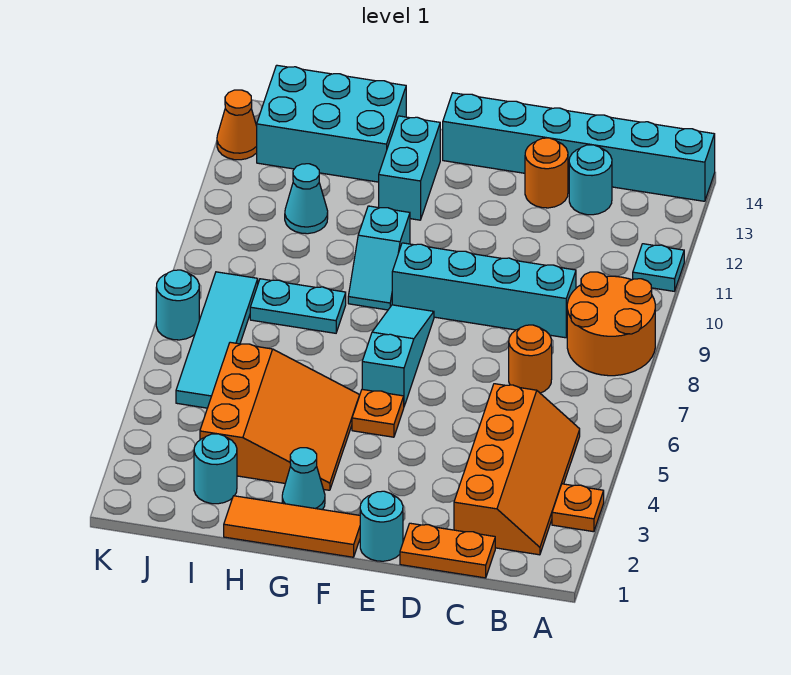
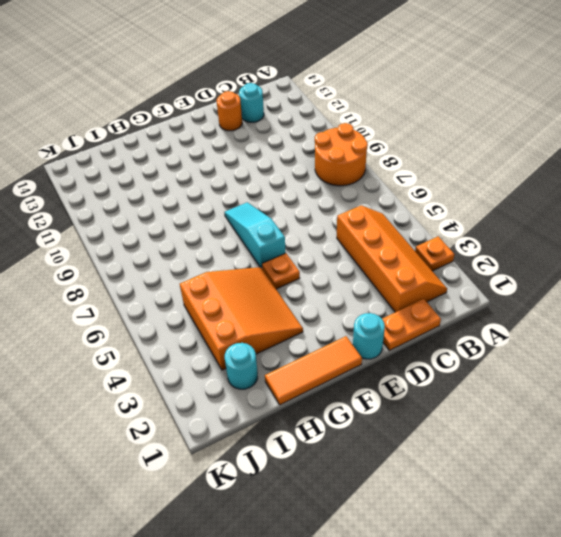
none -> cyan 1x1 plate [633,244,684,291]
none -> cyan 1x6 brick [443,93,715,201]
none -> orange 1x1 round brick [509,325,552,393]

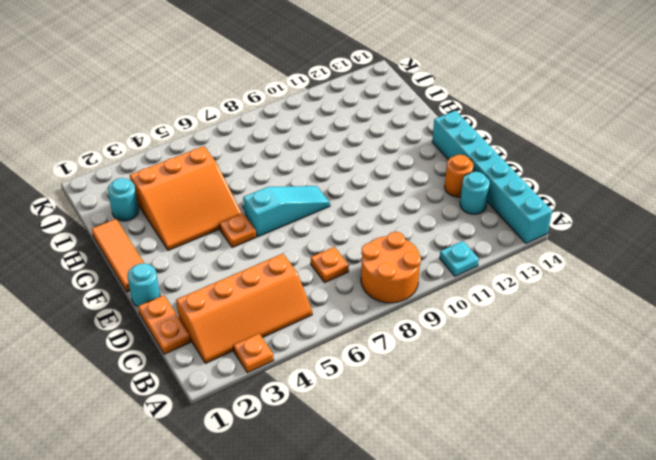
orange 1x1 plate [311,247,349,283] -> orange 1x1 round brick [509,325,552,393]
none -> cyan 1x4 brick [392,243,576,338]
none -> cyan 1x1 cone [282,448,325,510]
none -> cyan 1x2 slope [348,206,410,310]

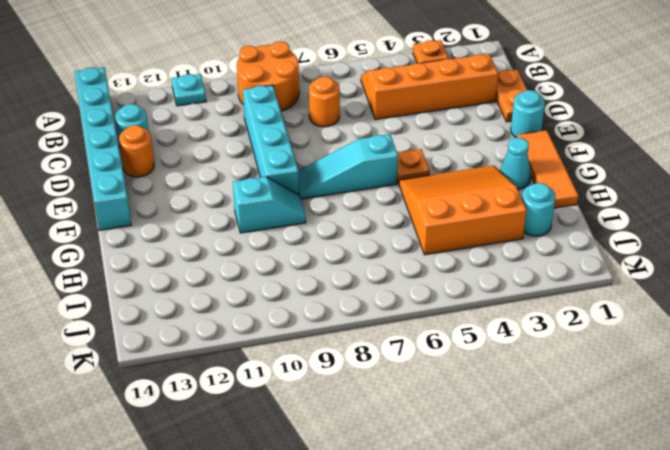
none -> cyan 1x2 brick [379,116,440,220]
none -> cyan 1x2 plate [250,279,346,333]
none -> cyan 2x3 brick [257,65,406,182]

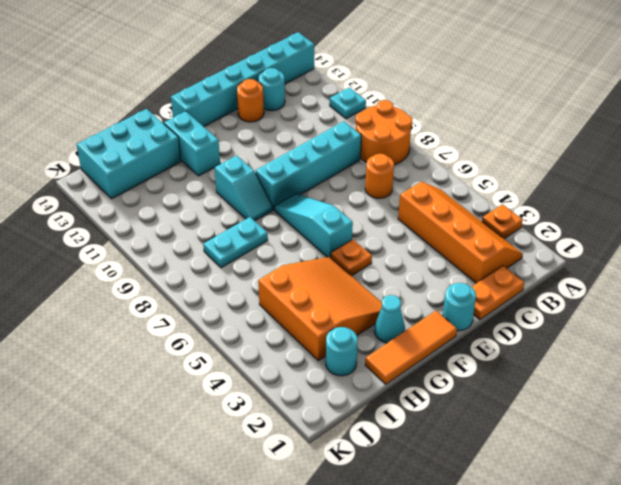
none -> cyan 1x1 cone [285,164,328,234]
none -> cyan 1x4 tile [176,272,258,408]
none -> cyan 1x1 round brick [156,270,199,340]

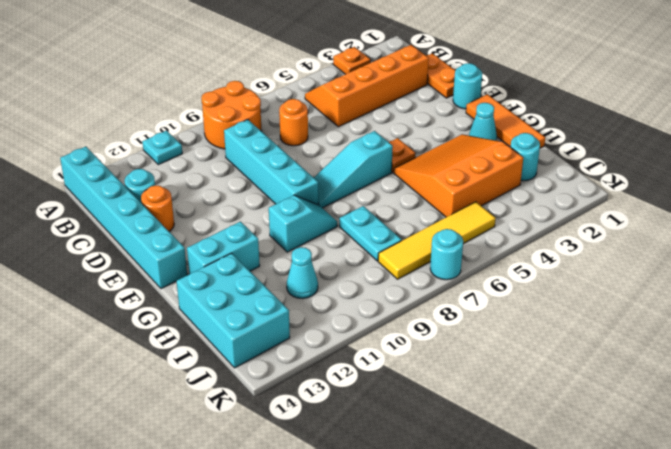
yellow 1x4 tile [378,202,496,279] -> cyan 1x4 tile [176,272,258,408]
none -> orange 1x1 cone [217,90,257,160]

